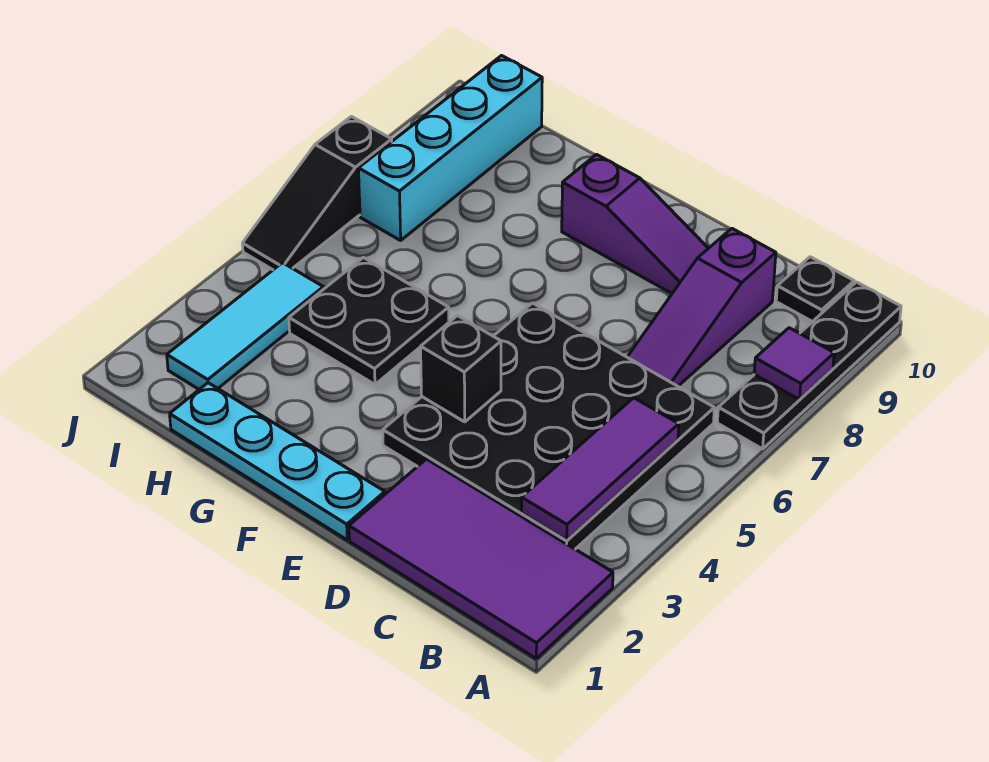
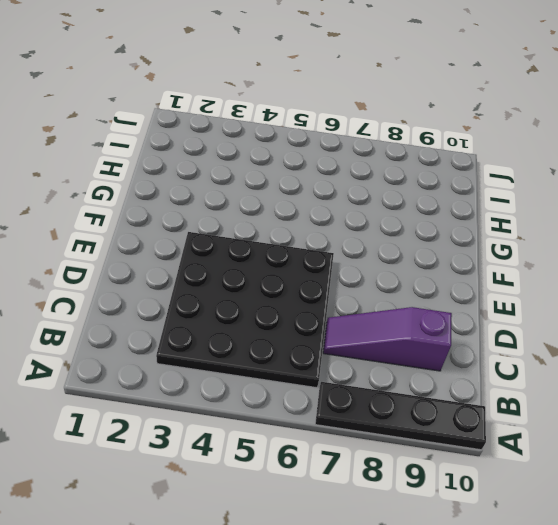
none -> purple 2x4 tile [349,459,613,658]
none -> black 1x1 plate [776,257,854,322]
none -> purple 1x3 slope [562,154,708,293]

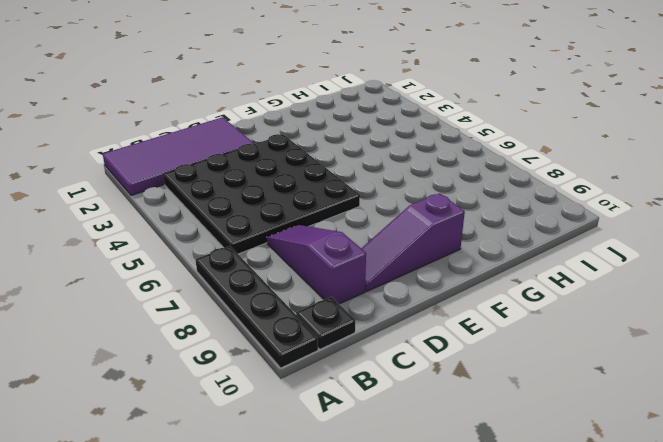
none -> cyan 1x4 plate [170,383,385,540]
none -> black 2x2 plate [289,257,449,384]
none -> cyan 1x3 tile [167,263,323,389]

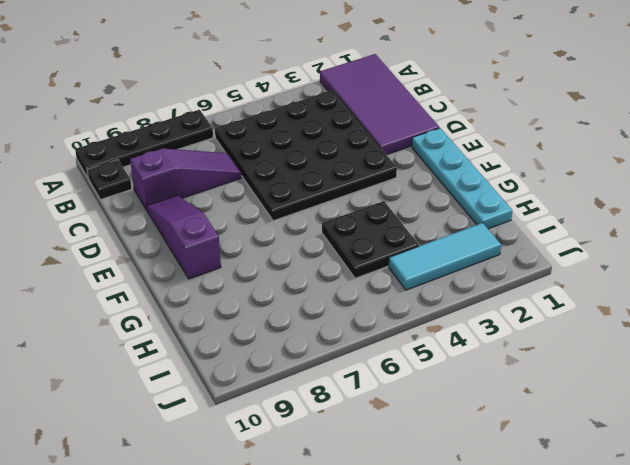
none -> cyan 1x4 brick [358,56,542,240]
none -> black 1x3 slope [242,116,392,270]
none -> purple 1x1 tile [754,328,834,399]

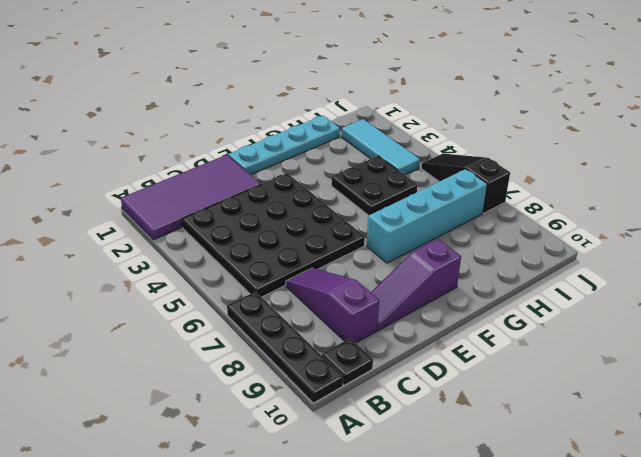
cyan 1x4 brick [367,169,487,263] -> cyan 1x4 brick turned to [358,56,542,240]
none -> purple 1x1 tile [754,328,834,399]
none -> purple 1x3 tile [521,398,679,540]
none -> black 1x1 brick [421,316,501,422]

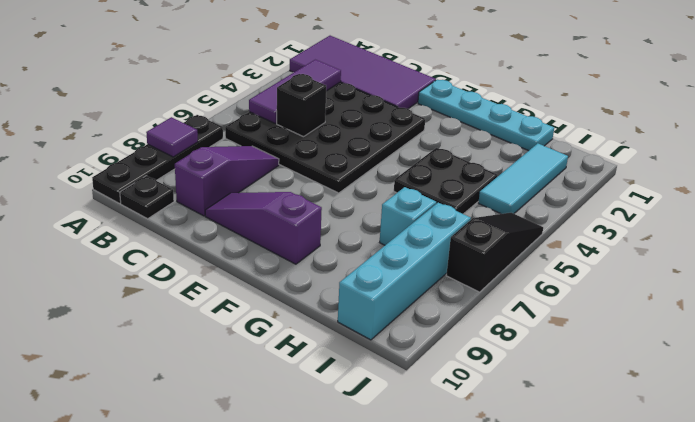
black 1x1 brick [277,74,326,137] -> black 1x1 brick moved to [421,316,501,422]
cyan 1x1 brick [380,187,436,245] -> none

